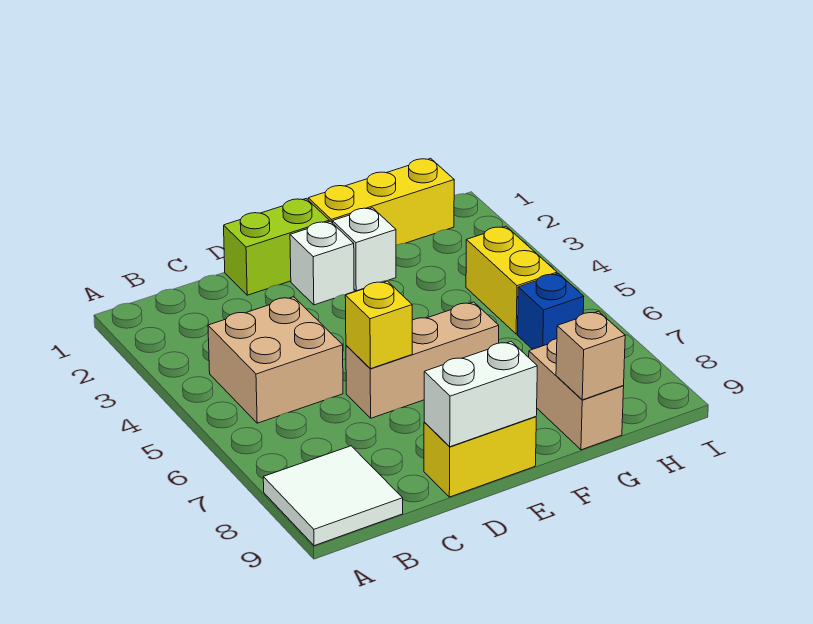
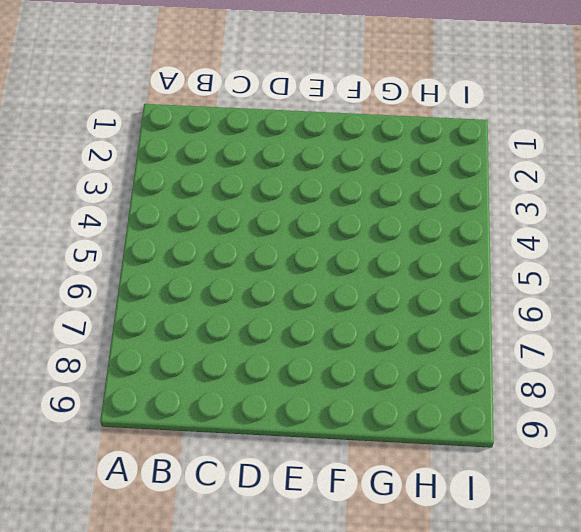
none -> white 2x2 tile [263,446,403,546]
none -> tan 2x2 brick [208,297,343,423]
none -> lime 1x2 brick [224,199,329,295]

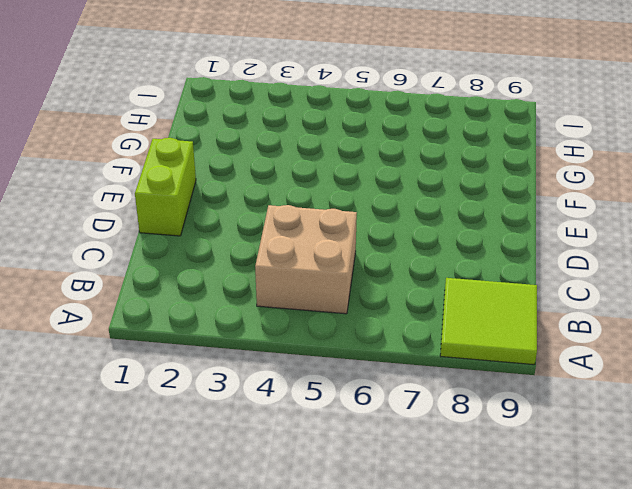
lime 2x2 tile [440,278,537,365] -> white 2x2 tile [263,446,403,546]
none -> tan 1x3 brick [346,302,499,418]
none -> yellow 1x2 brick [424,417,536,497]
none -> white 1x1 brick [290,221,354,305]

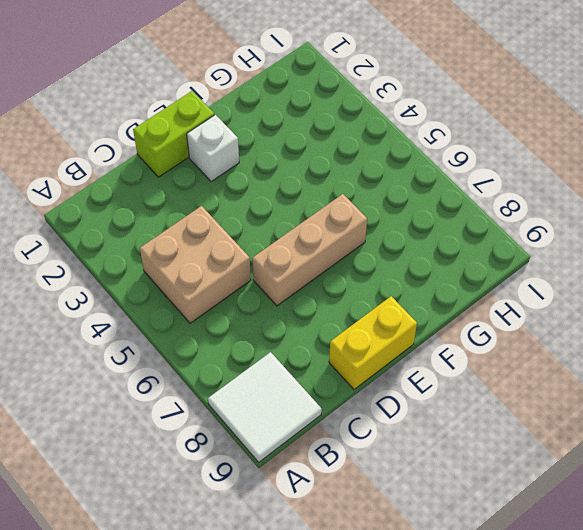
none -> yellow 1x3 brick [308,158,454,245]
none -> white 1x1 brick [333,208,396,291]
none -> tan 1x2 brick [529,339,624,450]

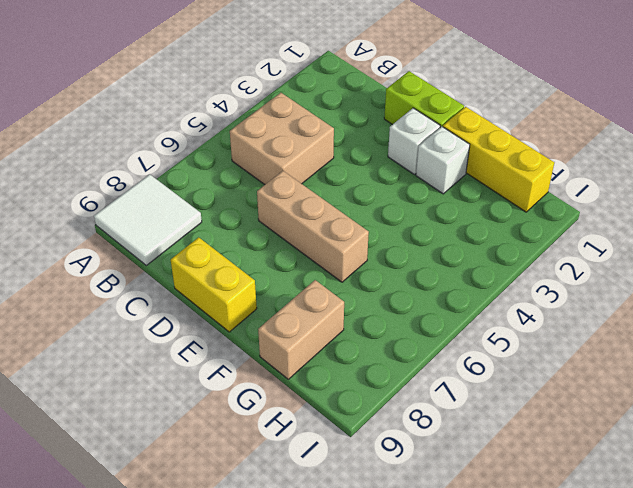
none -> yellow 1x2 brick [466,227,557,334]
none -> blue 1x1 brick [518,273,584,349]
none -> yellow 1x1 brick [345,281,412,369]

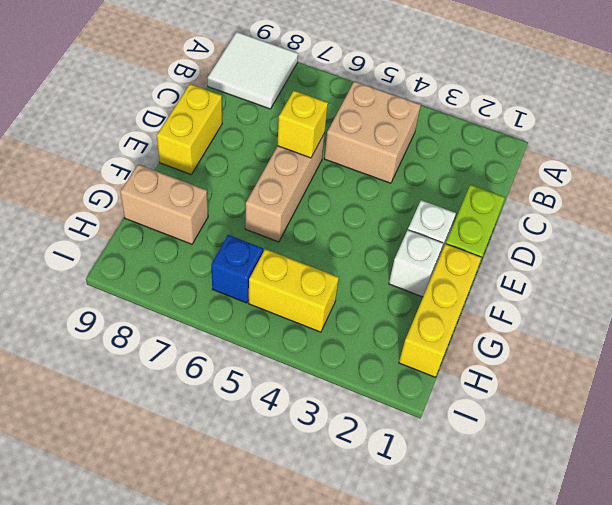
none -> white 1x2 brick [424,342,537,447]
none -> tan 1x1 brick [556,311,625,400]

